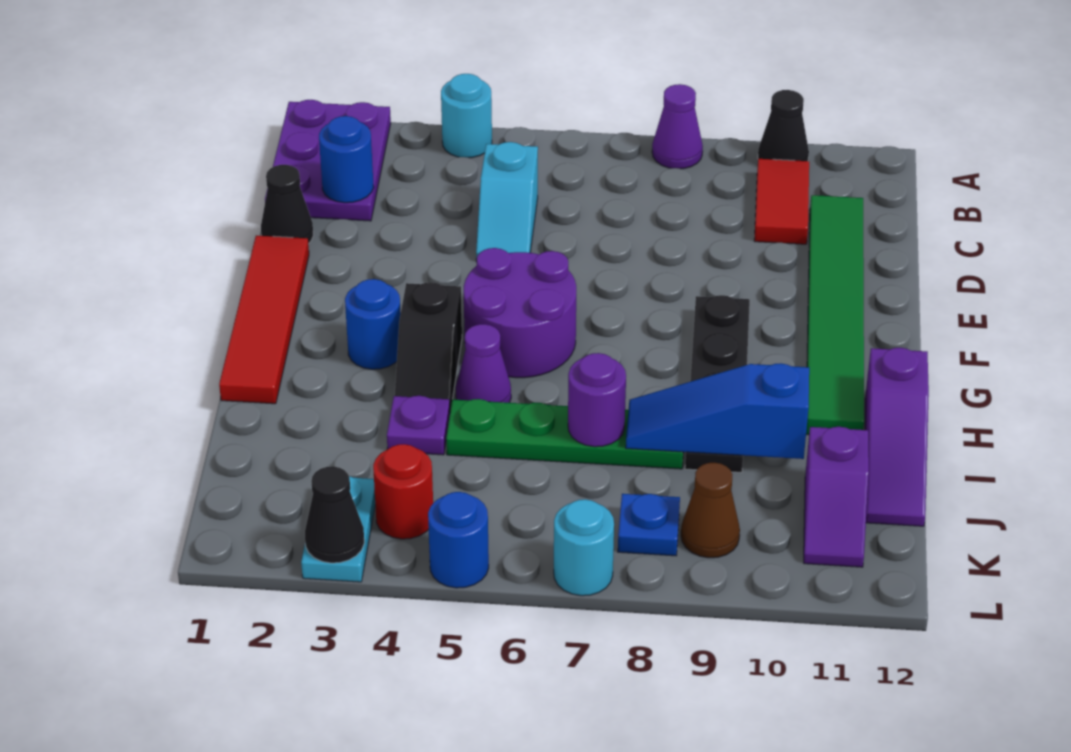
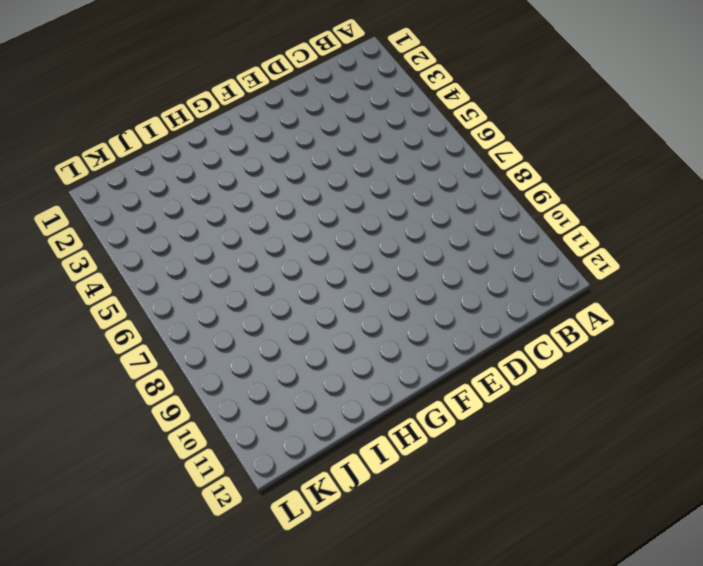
none -> purple 2x3 plate [265,100,391,221]
none -> cyan 1x1 round brick [441,74,492,158]
none -> purple 1x1 cone [652,84,703,169]

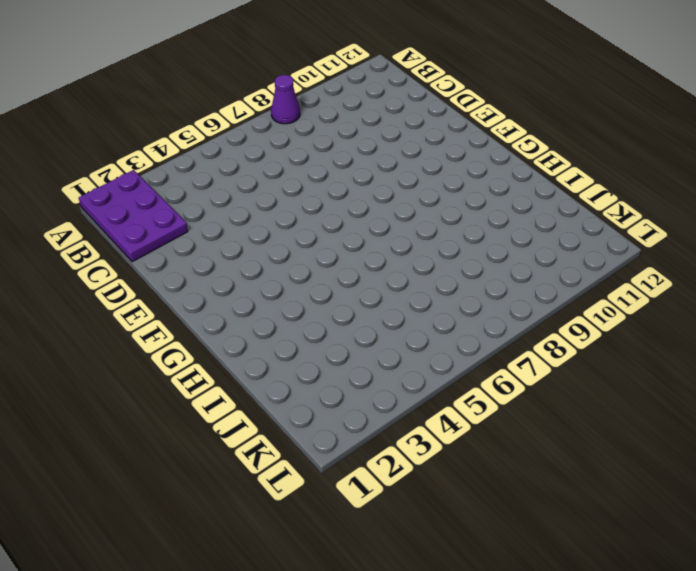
none -> cyan 1x1 round brick [441,74,492,158]
none -> black 1x1 cone [758,90,809,161]
none -> red 1x2 tile [754,159,809,244]

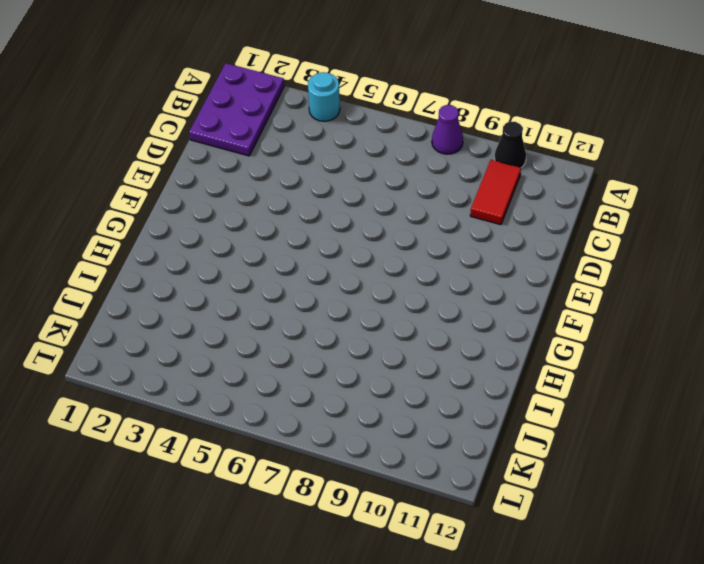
none -> cyan 1x2 slope [476,142,538,262]
none -> green 1x6 tile [806,195,864,435]
none -> black 1x1 cone [261,165,313,244]

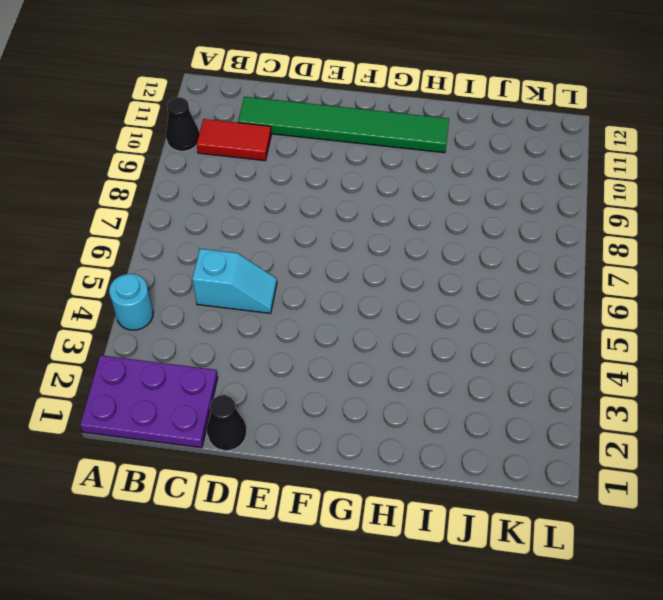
none -> purple 1x1 cone [652,84,703,169]
none -> red 1x4 tile [219,236,309,404]
none -> purple 2x2 round brick [464,248,576,378]

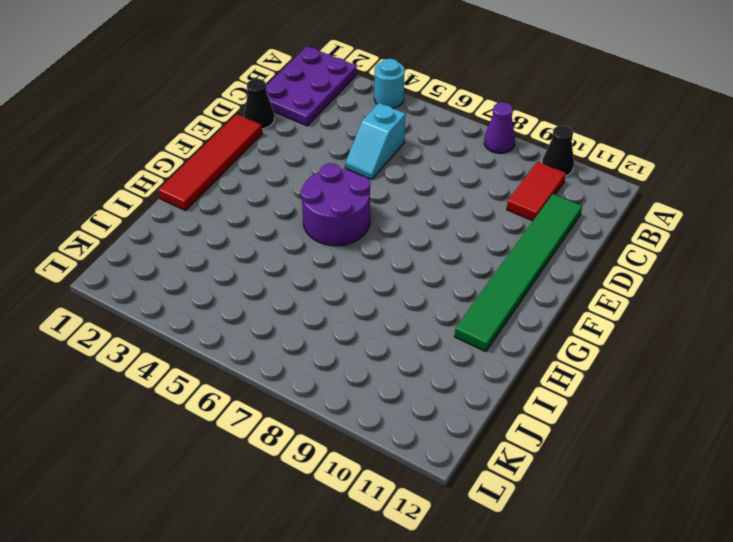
none -> black 1x4 plate [685,295,750,472]
none -> blue 1x1 round brick [345,279,401,369]
none -> black 1x2 slope [395,282,462,411]

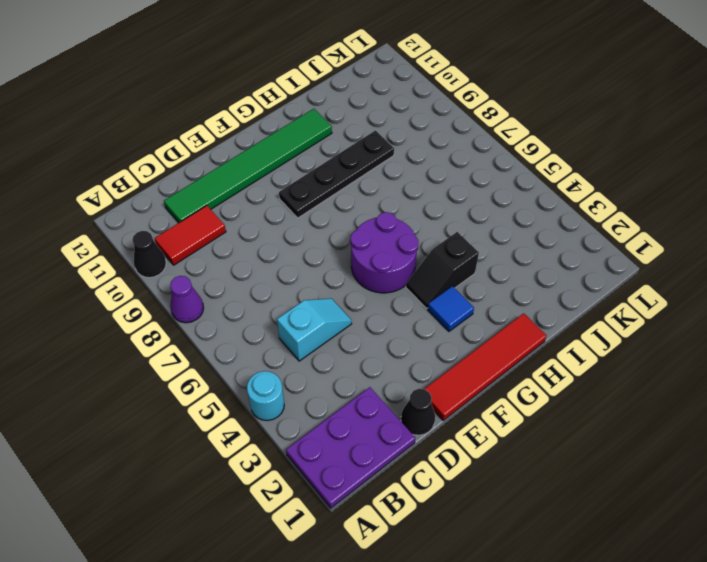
blue 1x1 tile [428,286,474,331] -> blue 1x1 round brick [345,279,401,369]
black 1x2 slope [406,232,479,308] -> black 1x2 slope turned to [395,282,462,411]
none -> purple 1x1 cone [456,324,511,403]
none -> purple 1x3 slope [865,348,929,526]
none -> purple 1x1 plate [387,396,450,455]

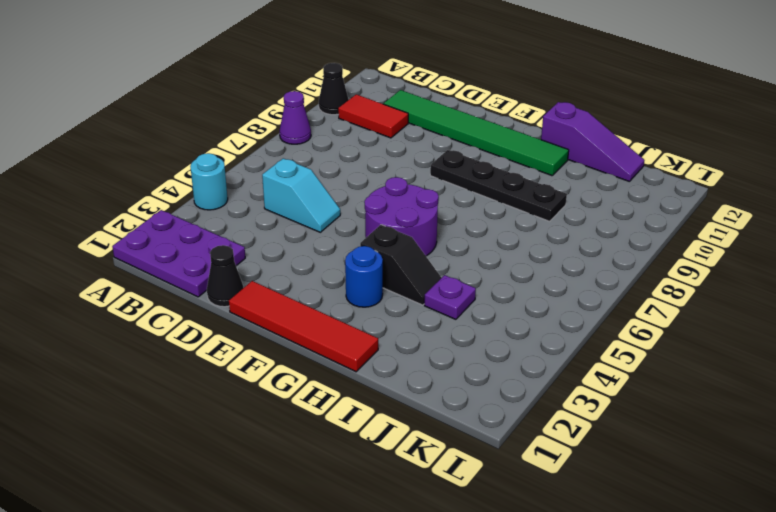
none -> purple 1x1 cone [456,324,511,403]
none -> green 1x4 plate [446,399,683,469]
none -> purple 1x2 slope [804,427,869,567]

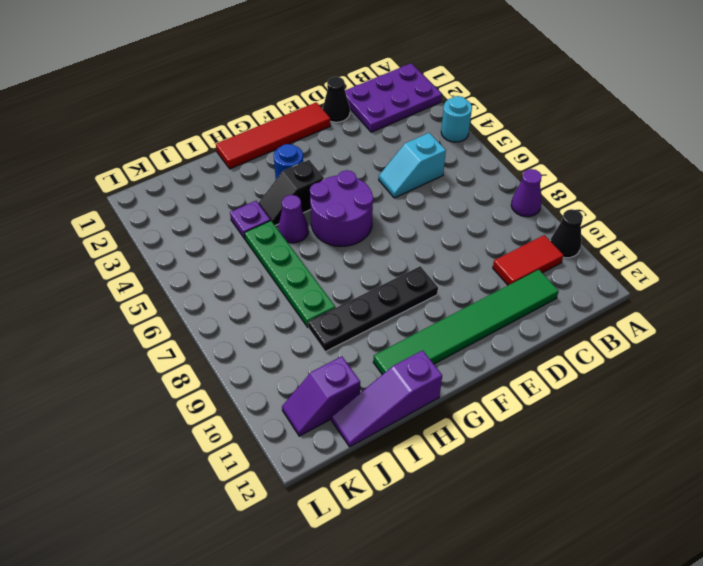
none -> cyan 1x2 plate [301,476,375,582]
none -> red 1x1 round brick [373,444,433,539]
none -> blue 1x1 plate [618,494,680,556]

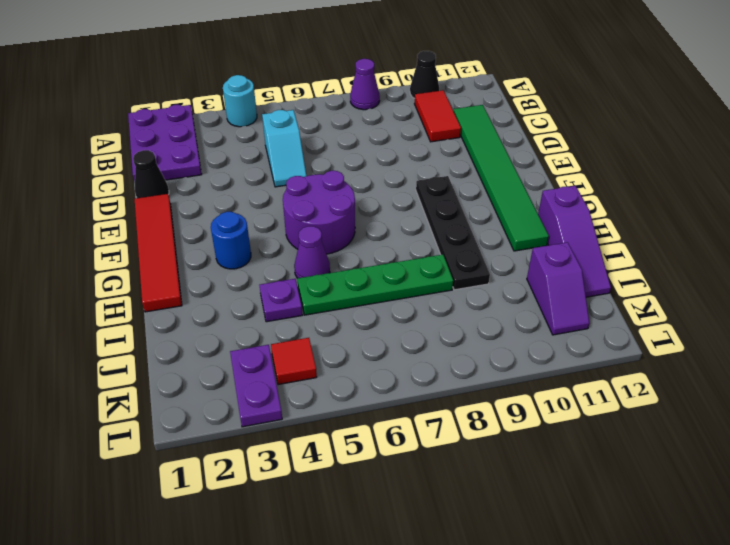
purple 1x2 plate [230,345,282,427] -> cyan 1x2 plate [301,476,375,582]
red 1x1 tile [271,338,317,385] -> red 1x1 round brick [373,444,433,539]
none -> black 1x2 slope [395,282,462,411]
none -> blue 1x1 plate [618,494,680,556]
none -> brown 1x1 cone [681,463,740,558]

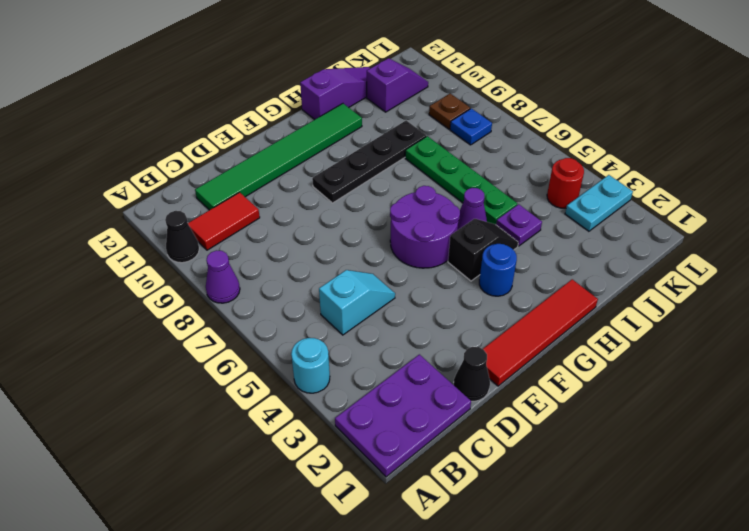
brown 1x1 plate [429,93,470,129] -> brown 1x1 cone [681,463,740,558]
none -> blue 1x1 round brick [428,492,489,588]
none -> cyan 1x1 round brick [554,499,614,596]
none -> blue 1x1 round brick [319,116,374,203]

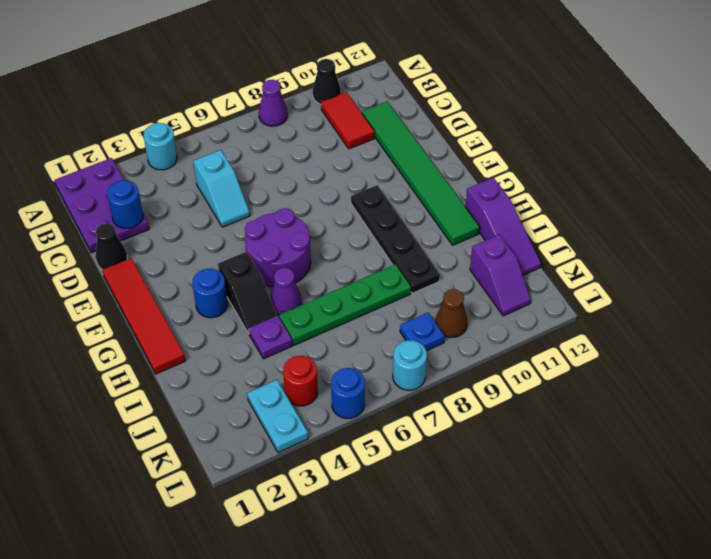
none -> purple 1x1 round brick [568,353,626,447]
none -> blue 1x3 slope [626,363,809,459]
none -> black 1x1 cone [305,466,364,563]

